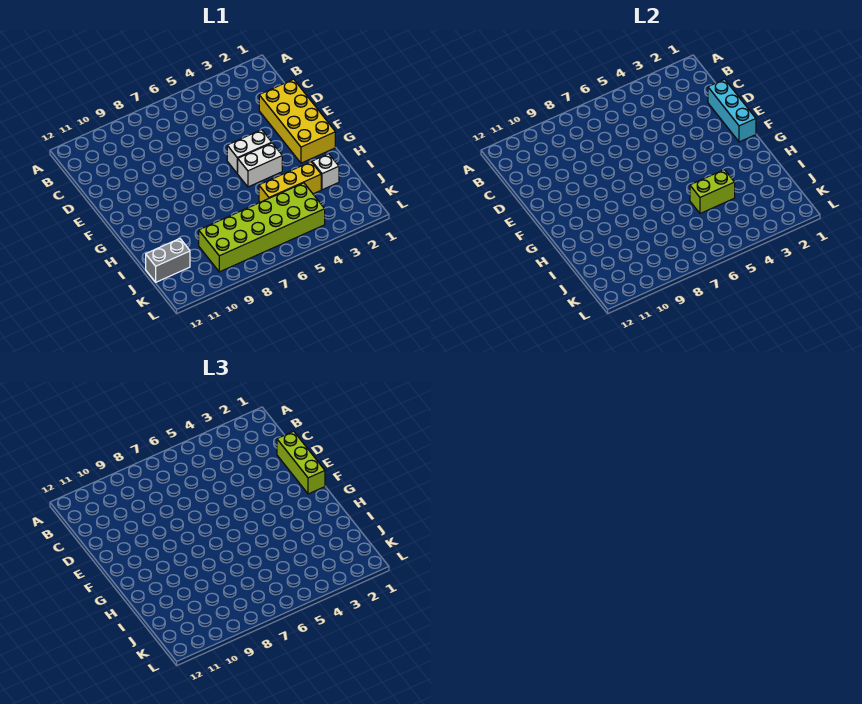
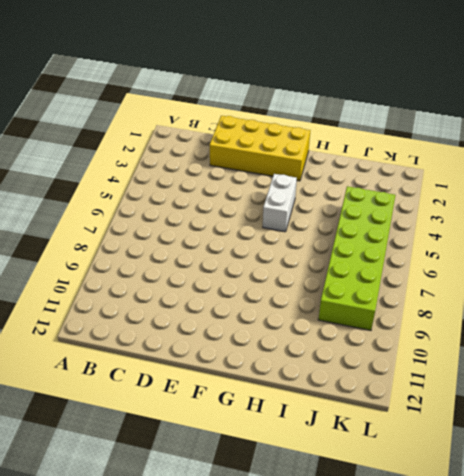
none -> white 1x2 brick [227,130,272,173]
none -> white 1x1 brick [312,154,339,190]

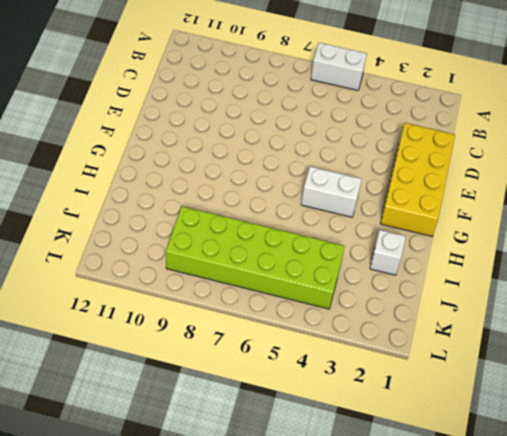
white 1x2 brick [311,43,367,90] -> white 1x2 brick moved to [227,130,272,173]
none -> yellow 1x3 brick [259,162,321,202]
none -> grey 1x2 brick [146,239,190,282]

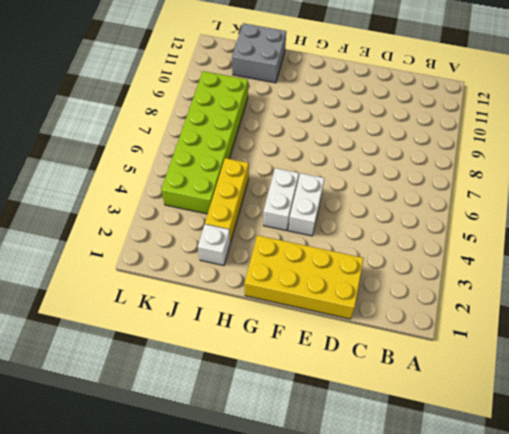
grey 2x2 brick [232,23,286,83] -> grey 1x2 brick [146,239,190,282]
none -> cyan 1x3 brick [708,79,756,142]
none -> lime 1x2 brick [690,170,735,214]

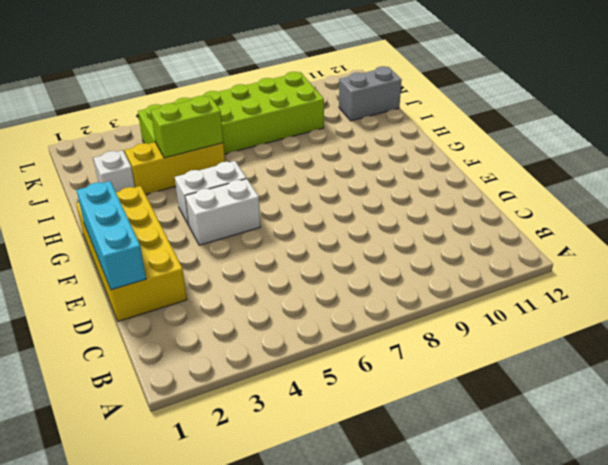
none -> lime 1x3 brick [277,431,325,494]

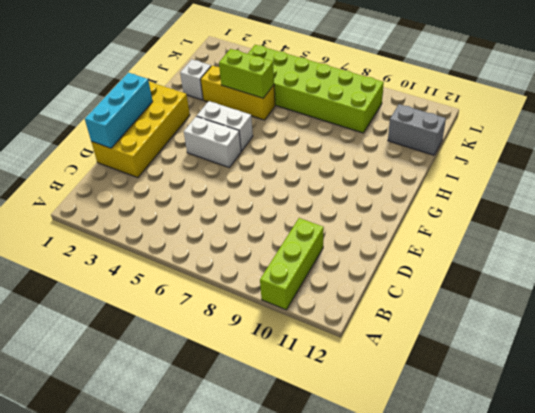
lime 1x3 brick [260,218,324,310] -> lime 1x3 brick moved to [277,431,325,494]

